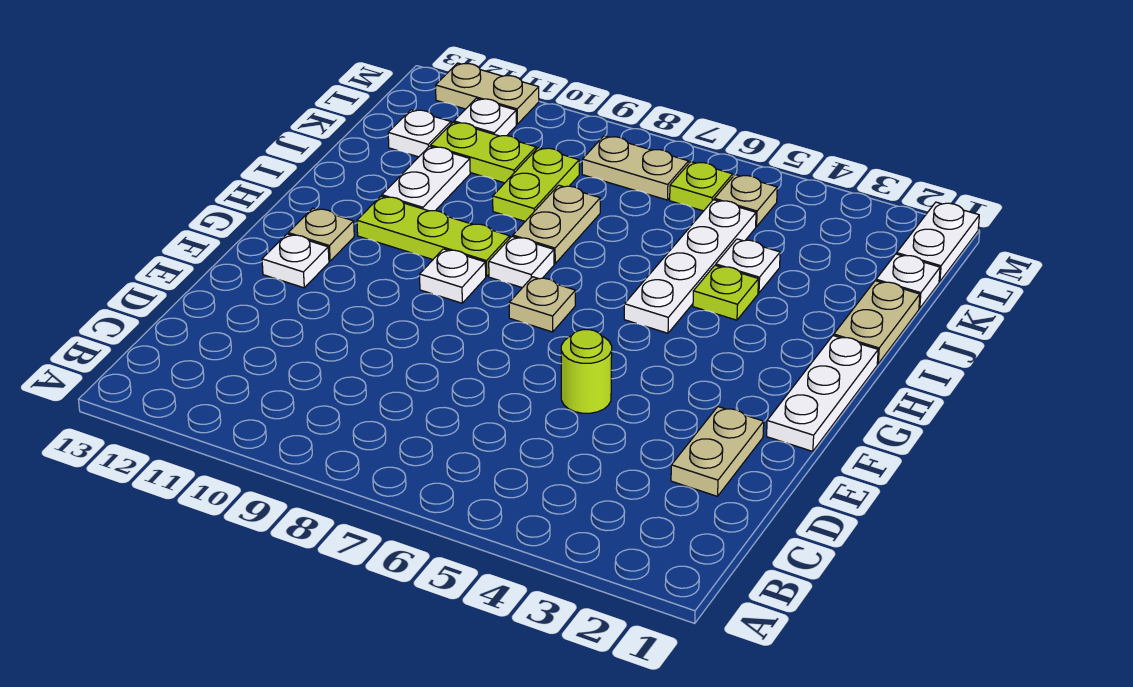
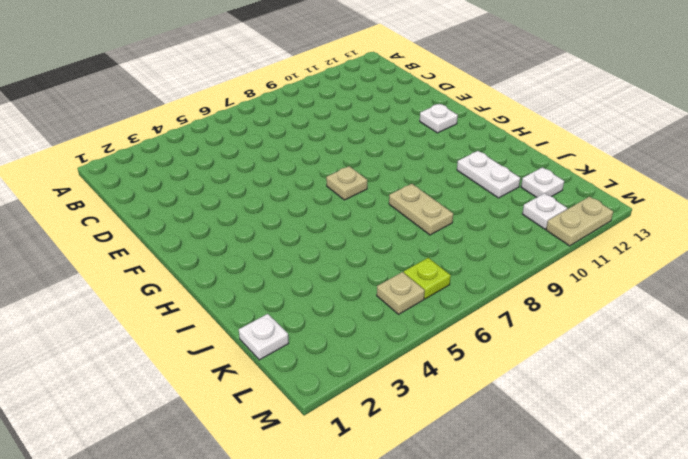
none -> tan 1x2 plate [671,407,764,496]
none -> lime 1x1 round brick [561,330,612,413]
none -> white 1x3 plate [767,336,878,451]

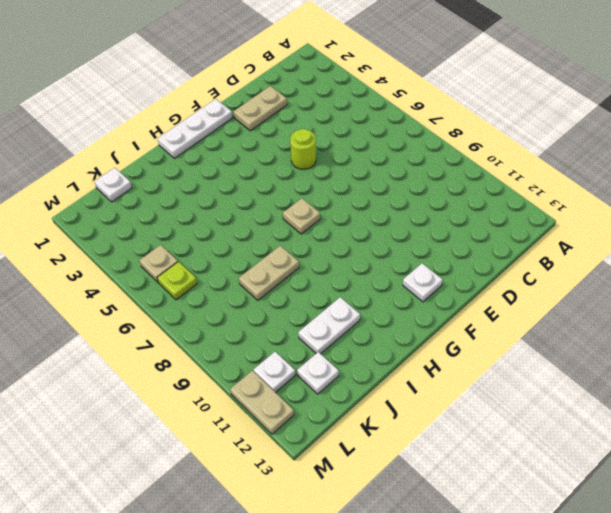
none -> white 1x1 plate [420,249,486,303]
none -> tan 1x1 plate [288,208,354,261]
none -> white 1x4 plate [624,200,756,333]

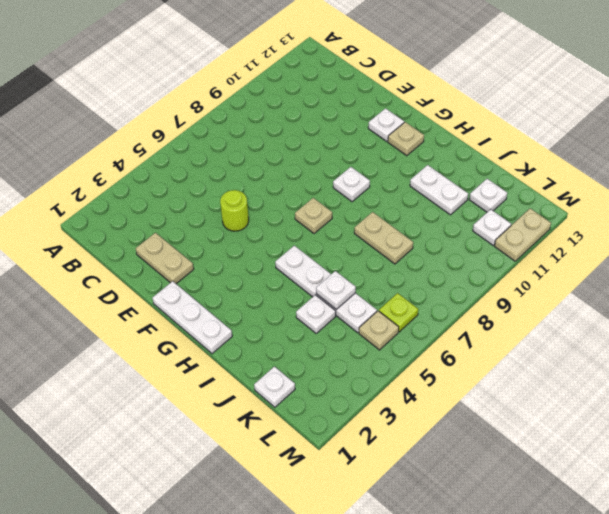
white 1x1 plate [316,271,356,310] -> white 1x1 plate moved to [489,237,554,288]
none -> lime 1x3 plate [357,196,510,276]
none -> tan 1x2 plate [834,281,920,364]
none -> lime 1x1 plate [693,265,759,320]

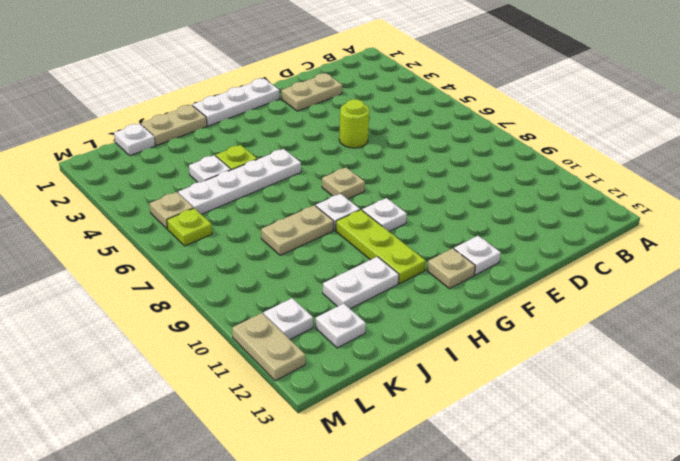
none -> lime 1x2 plate [493,148,579,221]
none -> lime 1x2 plate [430,122,536,183]
none -> white 1x2 plate [897,202,979,282]

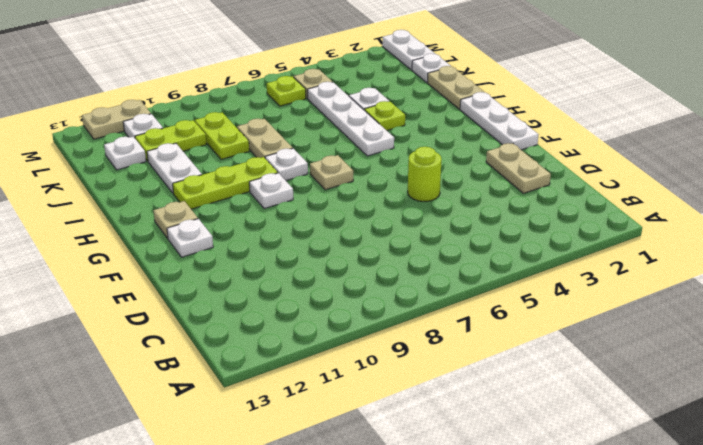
none -> tan 1x2 plate [582,136,689,200]

